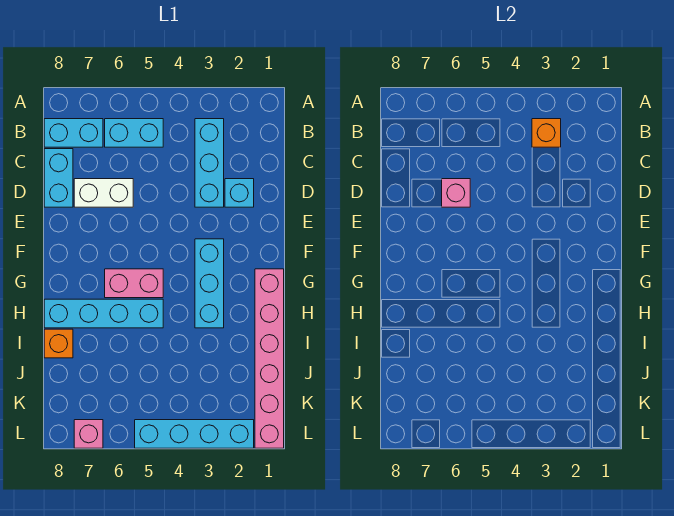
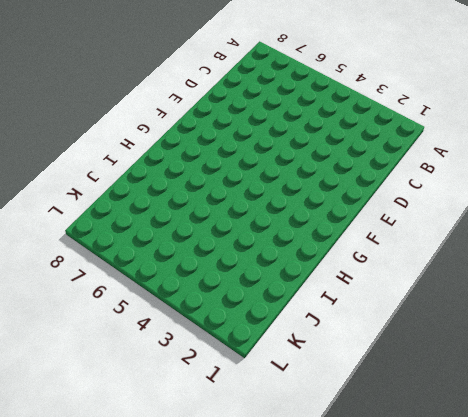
none -> cyan 1x3 brick [195,119,224,207]
none -> cyan 1x2 brick [105,119,163,147]
none -> cyan 1x2 brick [44,119,103,147]

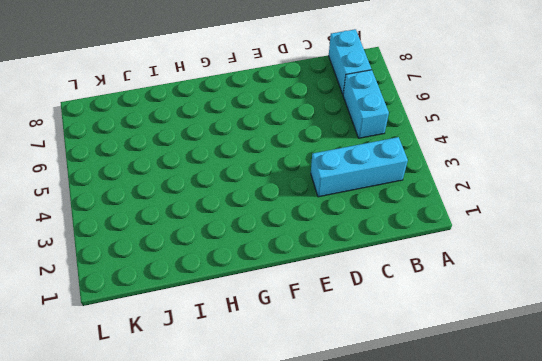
none -> cyan 1x2 brick [44,149,73,207]
none -> cyan 1x1 brick [225,179,254,207]
none -> white 1x2 brick [74,179,133,207]

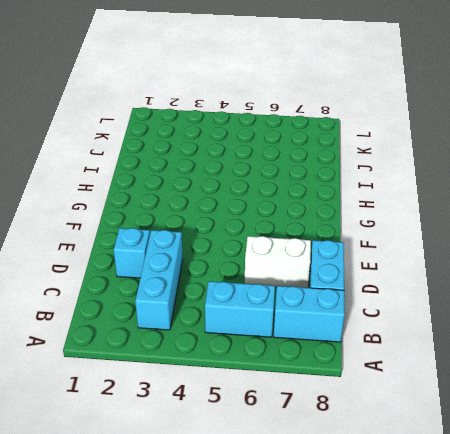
none -> cyan 1x3 brick [195,239,224,328]
none -> pink 1x6 brick [255,269,284,448]
none -> pink 1x2 brick [105,269,163,298]

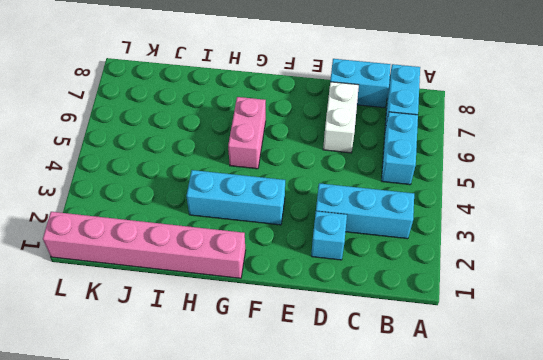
none -> cyan 1x4 brick [44,299,163,328]
none -> orange 1x1 brick [44,329,73,358]
none -> cyan 1x4 brick [135,420,254,448]

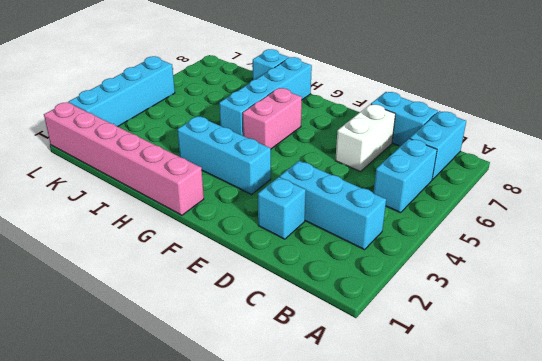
cyan 1x1 brick [253,49,289,80] -> orange 1x1 brick [44,329,73,358]
none -> pink 1x1 brick [74,420,103,448]
none -> orange 1x1 brick [532,119,561,147]
none -> pink 1x1 brick [442,179,470,207]

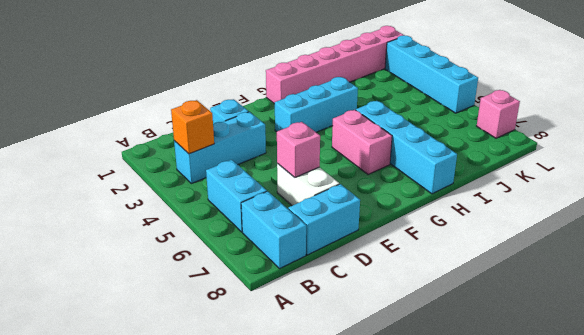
none -> orange 1x1 brick [44,329,73,358]

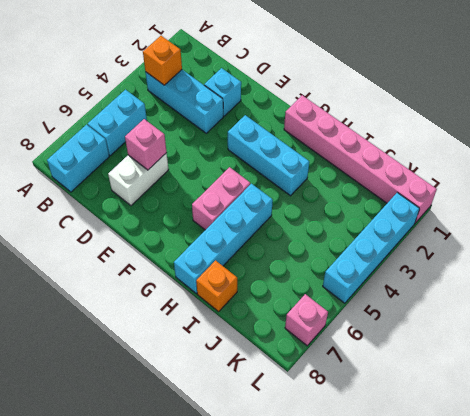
none -> cyan 1x2 brick [44,149,73,207]

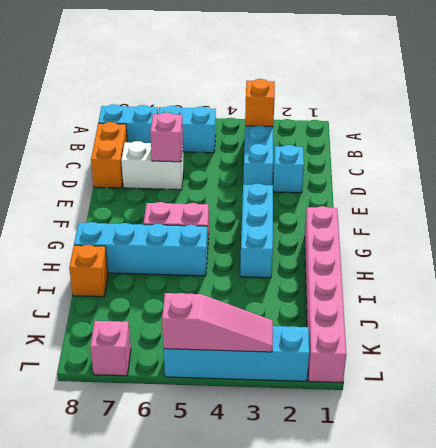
orange 1x2 brick [91,122,127,188] -> cyan 1x2 brick [44,149,73,207]
pink 1x3 slope [162,293,273,352] -> none

